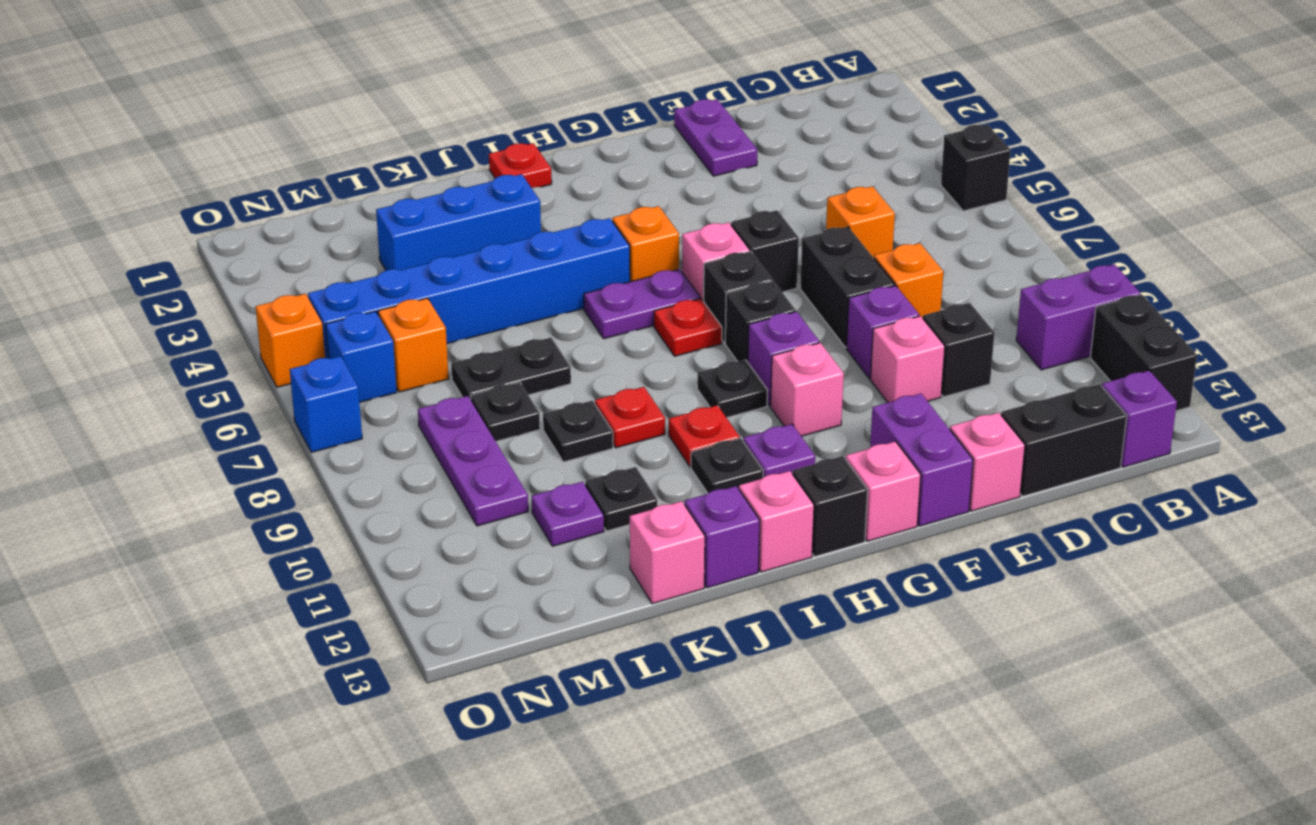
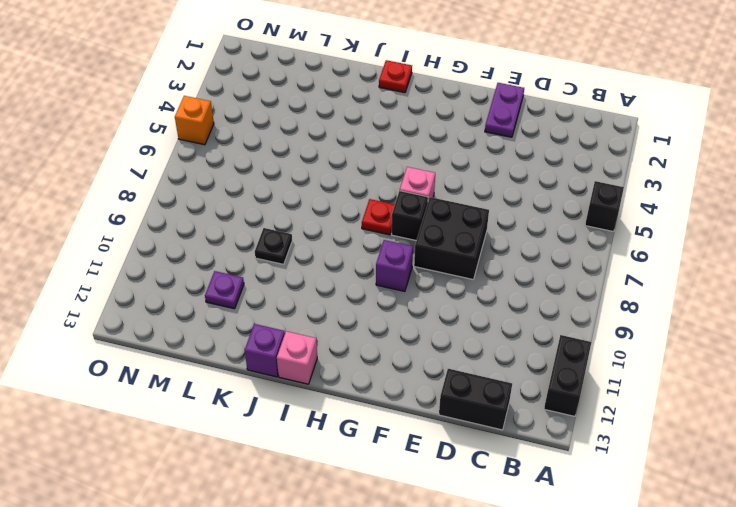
black 2x2 brick [414,197,489,279] -> black 1x2 brick [800,227,895,348]
none -> purple 1x2 brick [1016,264,1140,370]
none -> purple 1x1 brick [1102,370,1177,467]
none -> orange 1x1 brick [826,186,895,258]
none -> orange 1x1 brick [874,243,943,318]

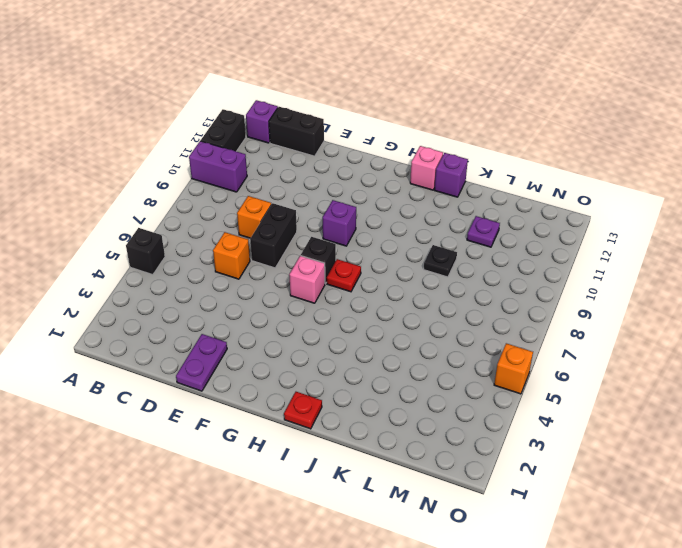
none -> black 1x1 brick [923,303,995,397]
none -> purple 1x1 brick [847,285,919,379]
none -> pink 1x1 brick [870,316,945,403]
none -> pink 1x1 brick [950,413,1025,511]

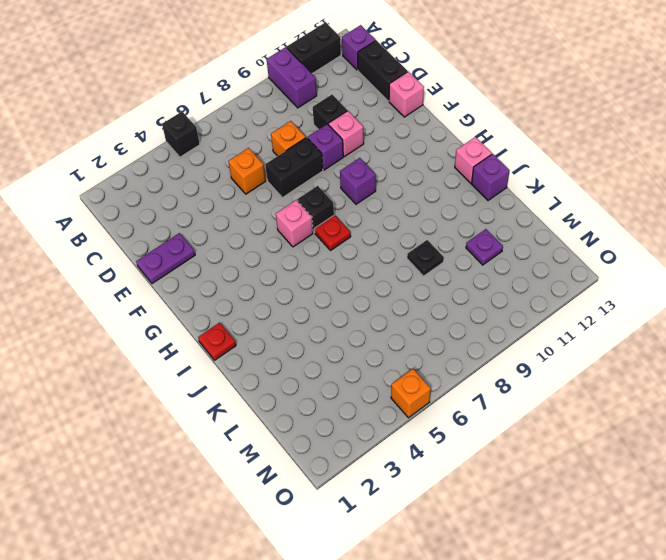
none -> black 1x1 brick [731,210,799,292]
none -> purple 1x2 brick [870,394,973,526]
none -> black 1x1 brick [725,281,796,362]
none -> pink 1x1 brick [771,343,844,436]

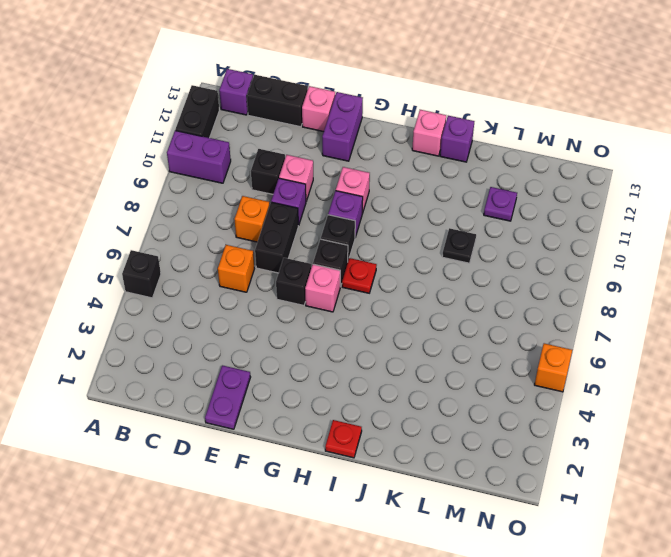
none -> pink 1x1 brick [846,442,921,541]
none -> orange 1x1 brick [612,206,679,282]
none -> purple 1x2 plate [584,269,700,339]
none -> black 1x1 plate [697,360,768,418]

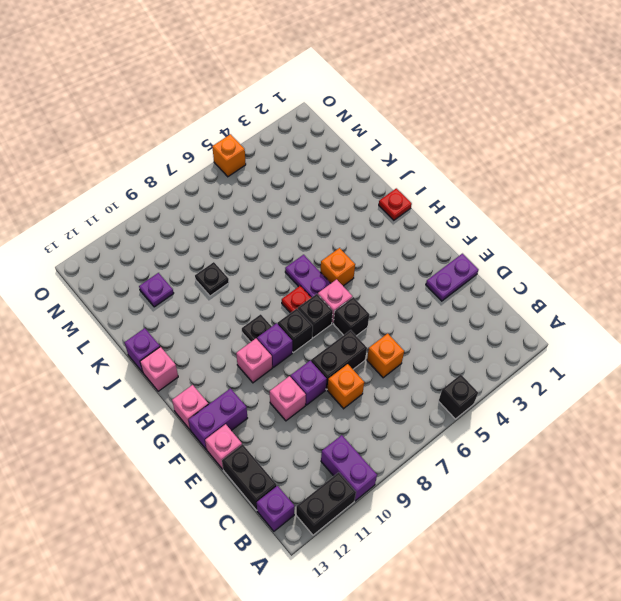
none -> black 1x1 brick [923,303,995,397]
none -> purple 1x1 plate [743,424,815,478]
none -> black 1x1 brick [793,456,868,557]
none -> blue 1x6 brick [308,218,630,358]

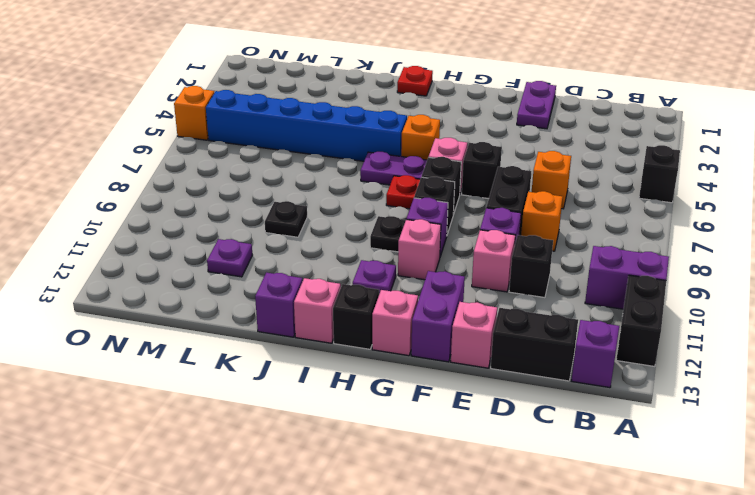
none -> red 1x1 plate [669,405,740,467]
none -> black 1x1 plate [691,438,763,493]
none -> blue 1x3 brick [376,174,541,270]
none -> red 1x1 plate [595,387,665,448]

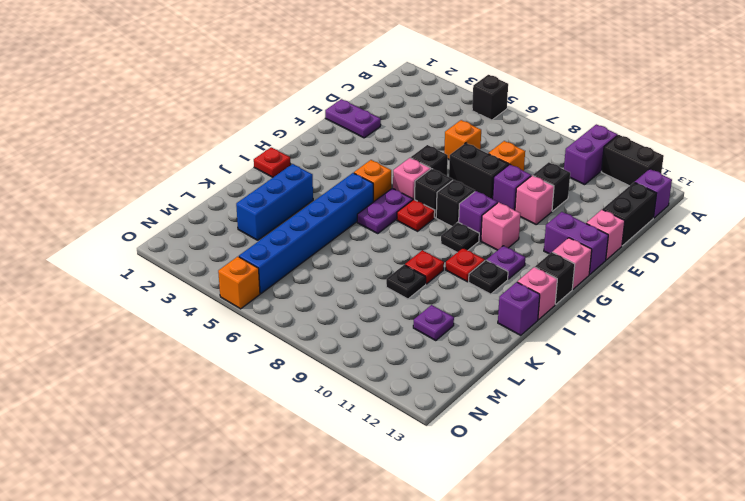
none -> black 1x2 plate [451,338,571,400]
none -> black 1x1 plate [585,467,657,531]
none -> pink 1x1 brick [630,501,705,604]
none -> black 1x1 plate [470,382,540,441]

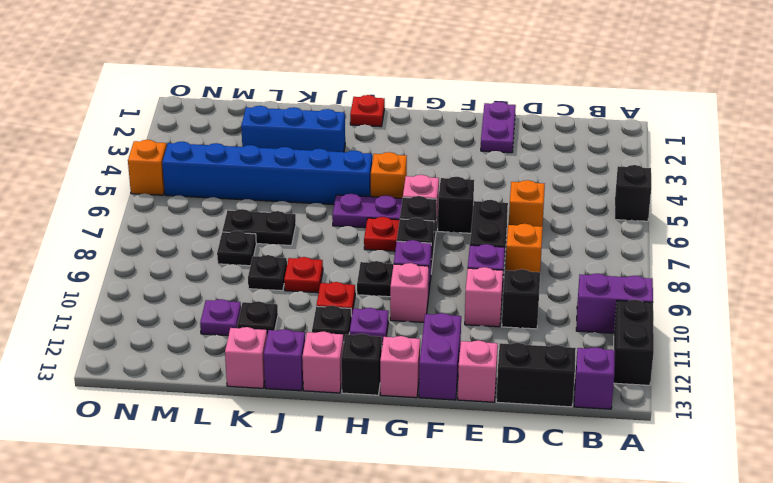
none -> orange 1x1 brick [378,298,449,392]
none -> purple 1x3 plate [418,396,528,526]
none -> blue 1x1 brick [326,311,397,402]
none -> blue 1x1 brick [290,356,362,452]

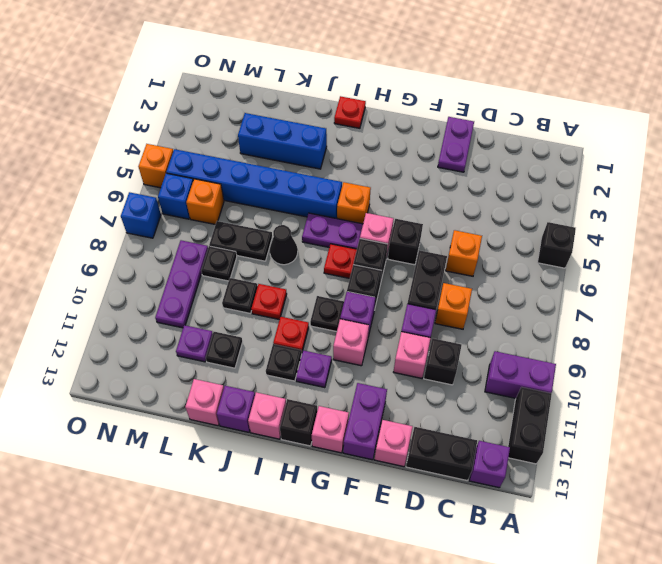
black 1x1 cone [270,225,298,265] -> none

